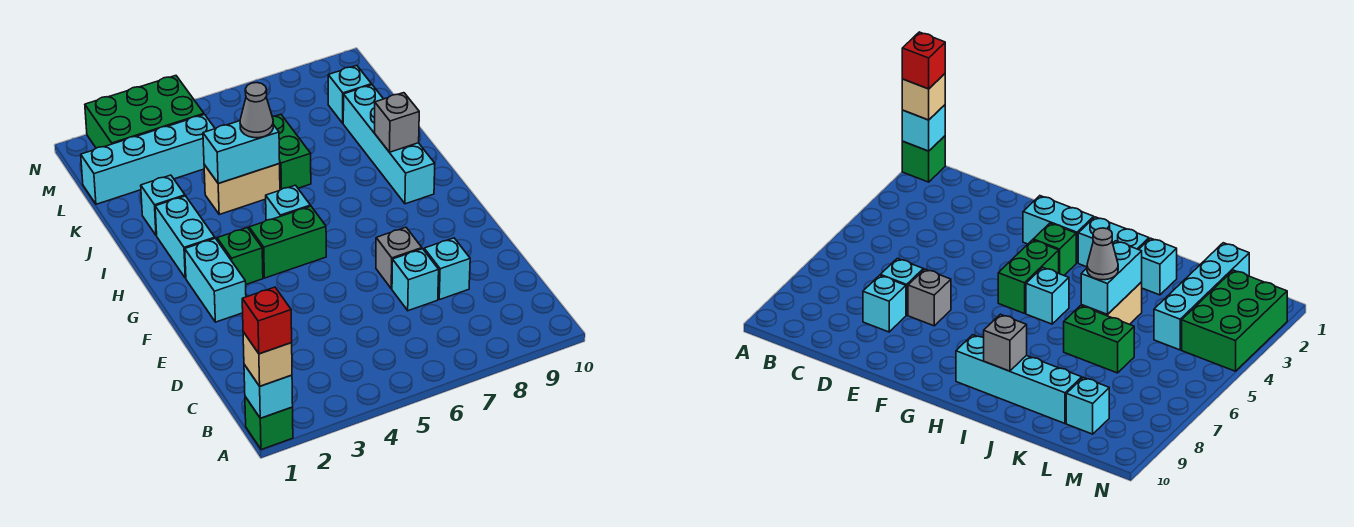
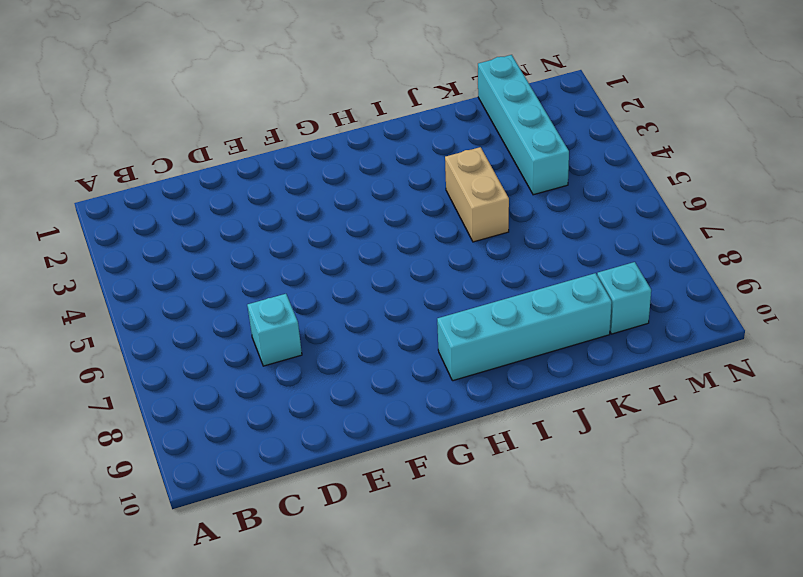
none -> green 1x1 brick [245,397,293,450]
none -> cyan 1x1 brick [424,238,470,300]
none -> grey 1x1 brick [376,227,422,289]

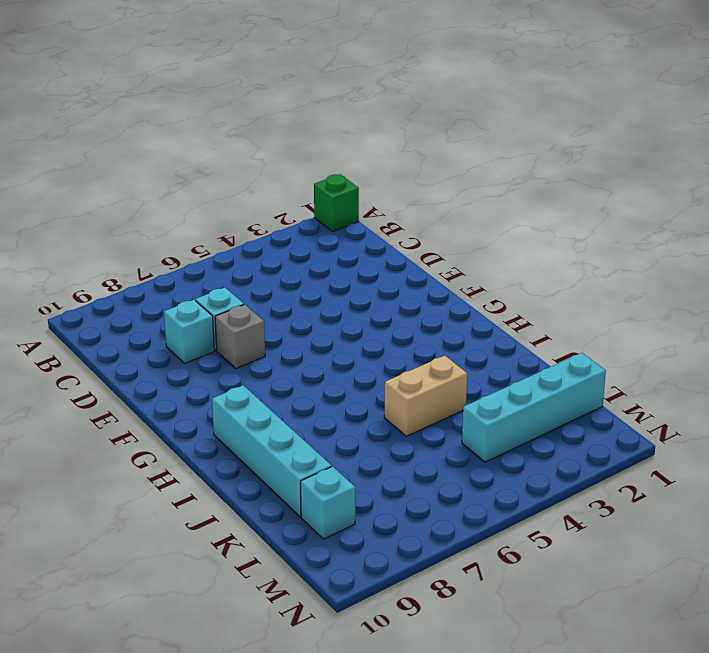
none -> cyan 1x2 brick [185,238,246,322]
none -> green 1x1 brick [217,228,263,284]
none -> green 1x2 brick [249,206,326,278]

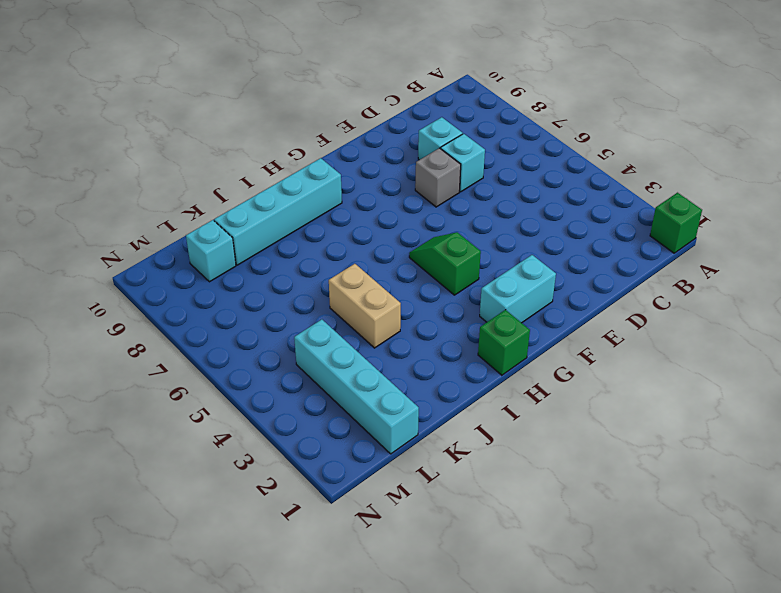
green 1x2 slope [409,232,481,295] -> green 1x2 brick [249,206,326,278]
green 1x1 brick [478,310,530,375] -> green 1x1 brick moved to [217,228,263,284]
none -> cyan 1x2 brick [155,196,215,278]
none -> cyan 1x1 brick [266,185,310,220]
none -> cyan 1x1 brick [141,175,185,236]

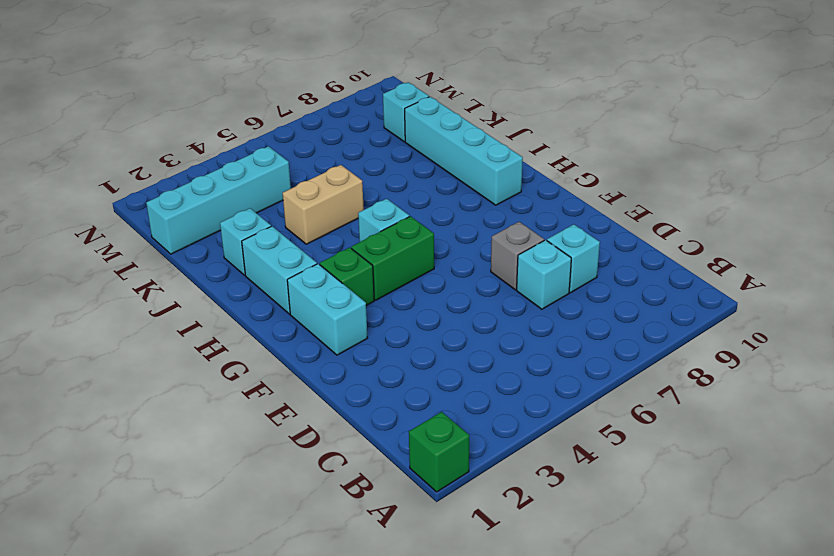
none -> green 1x2 brick [272,114,311,190]
none -> green 2x3 brick [85,76,204,148]
none -> cyan 1x1 brick [244,365,293,418]

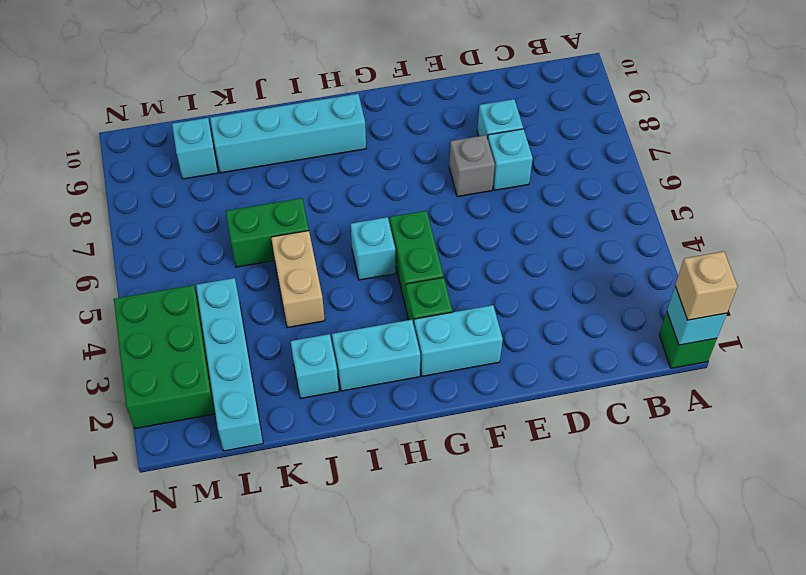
none -> grey 1x1 brick [375,93,419,152]
none -> cyan 1x2 brick [203,121,280,183]
none -> grey 1x1 cone [240,83,273,138]

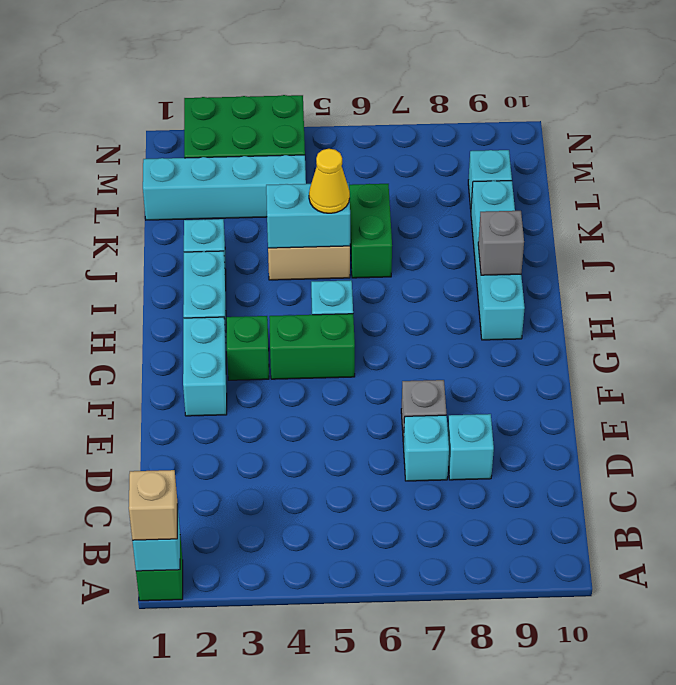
yellow 1x1 cone [309,149,350,213] -> grey 1x1 cone [240,83,273,138]
none -> red 1x1 brick [242,287,292,354]

